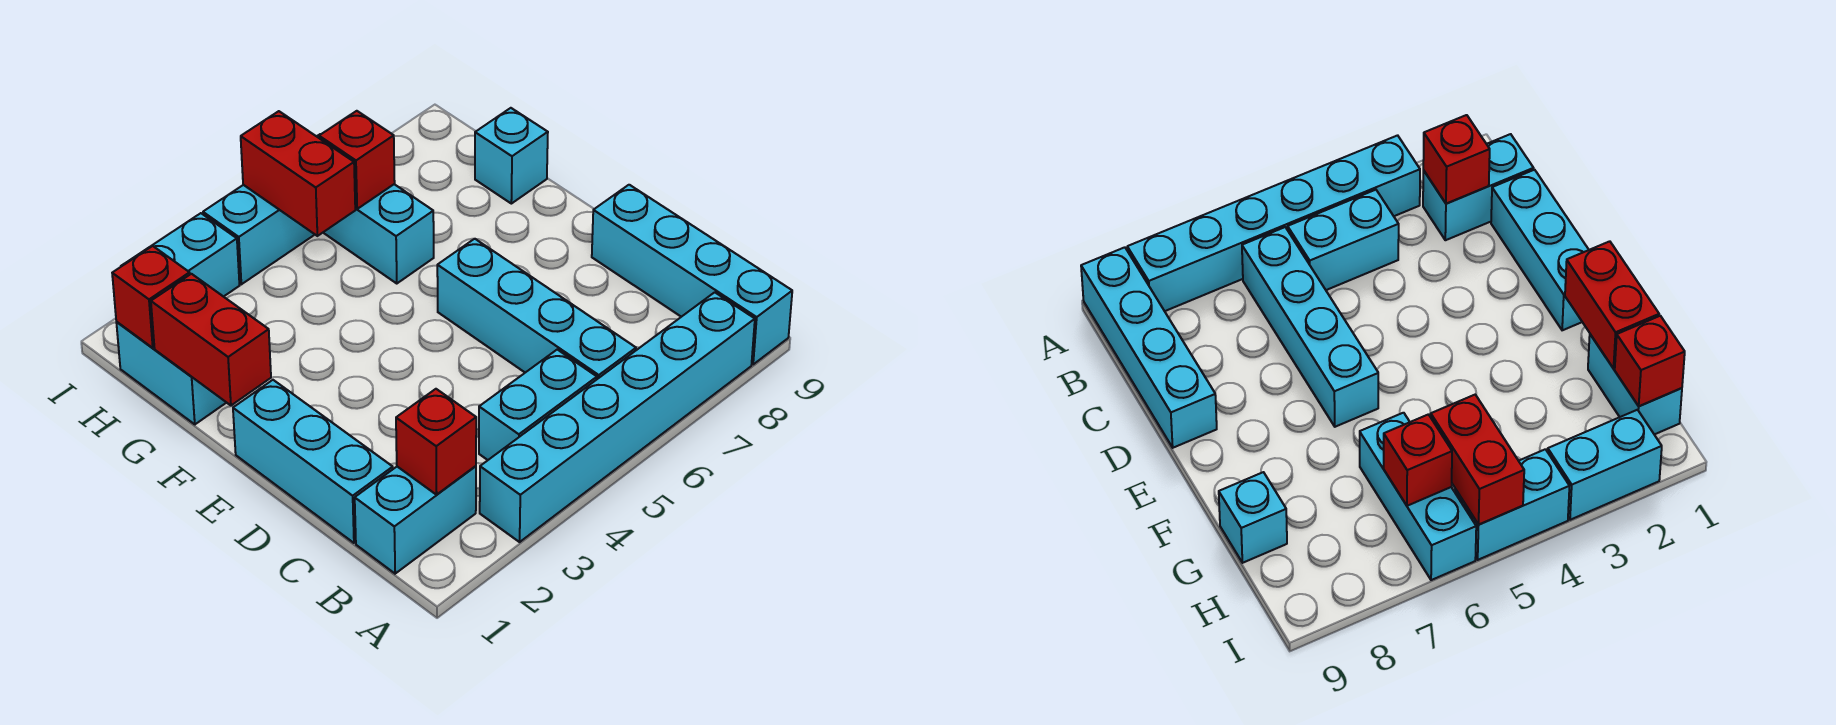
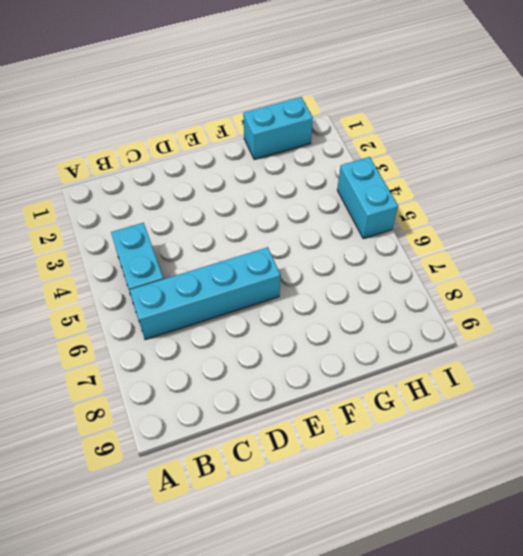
none -> cyan 1x6 brick [480,292,755,542]
none -> cyan 1x4 brick [592,185,792,364]
none -> cyan 1x2 brick [355,466,476,574]

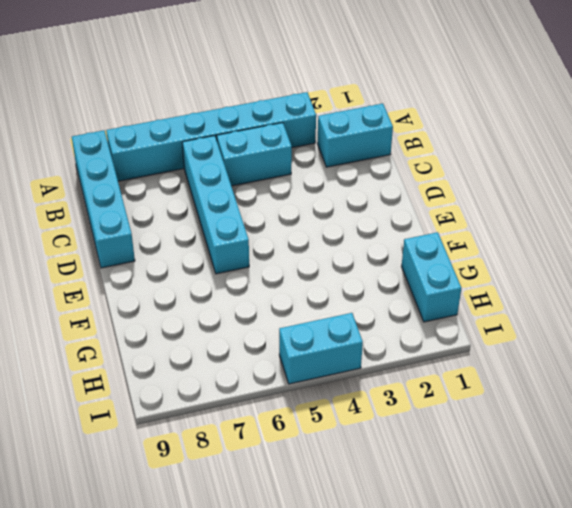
none -> cyan 1x3 brick [233,380,393,543]
none -> cyan 1x3 brick [317,134,434,284]
none -> cyan 1x1 brick [475,108,548,204]

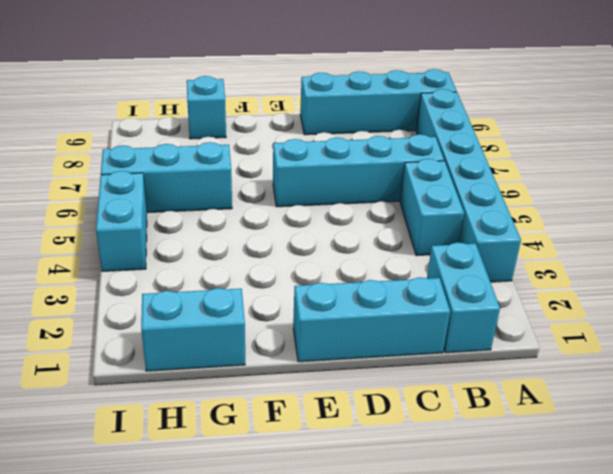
none -> cyan 1x2 brick [122,213,239,297]
none -> red 1x1 brick [396,389,476,495]
none -> red 1x2 brick [151,274,271,405]

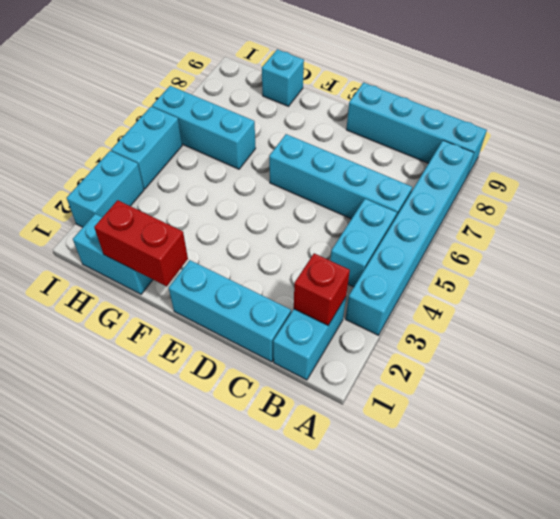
none -> red 1x1 brick [112,246,190,348]
none -> red 1x2 brick [241,111,355,236]
none -> red 1x1 brick [319,111,395,209]

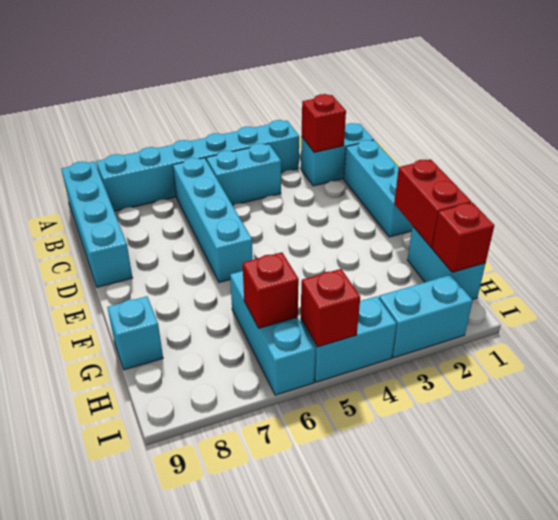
red 1x1 brick [301,269,360,347] -> red 1x2 brick [241,111,355,236]

